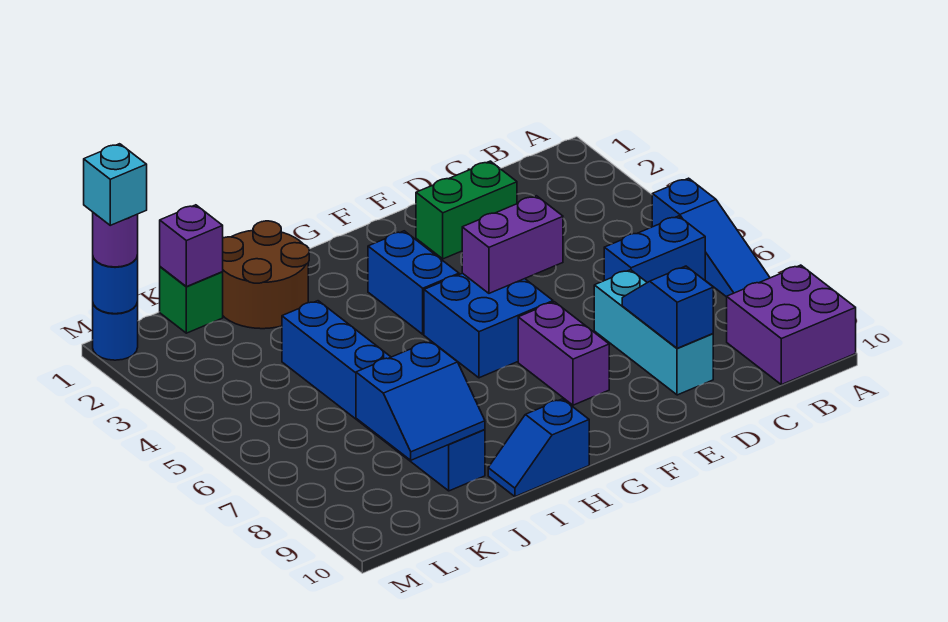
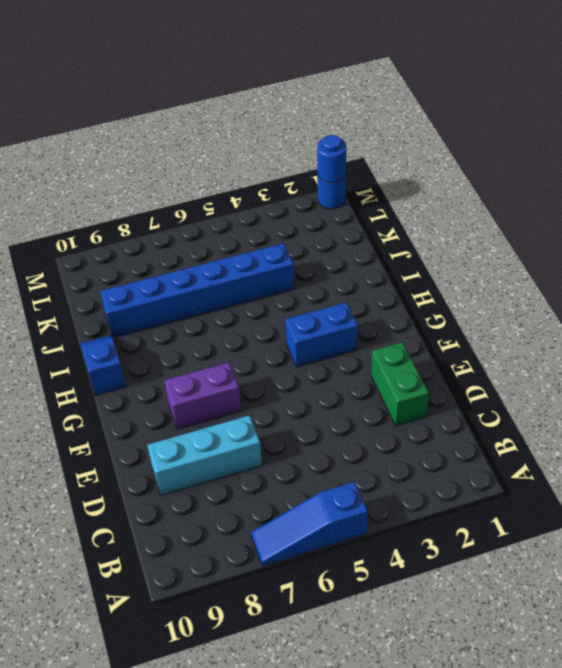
none -> purple 2x2 brick [727,265,856,385]
none -> blue 1x2 brick [604,216,705,283]
none -> blue 2x2 brick [424,273,553,378]

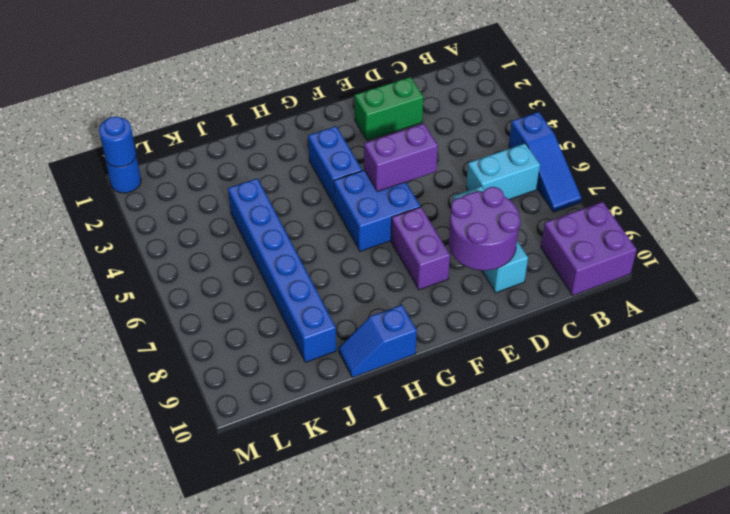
cyan 1x2 brick [466,143,540,200] -> blue 1x2 brick [604,216,705,283]
purple 2x2 round brick [449,187,520,270] -> blue 1x2 slope [622,266,713,348]
none -> brown 2x2 round brick [223,221,309,329]
none -> green 1x1 brick [160,267,223,333]
none -> blue 2x2 slope [356,341,485,460]

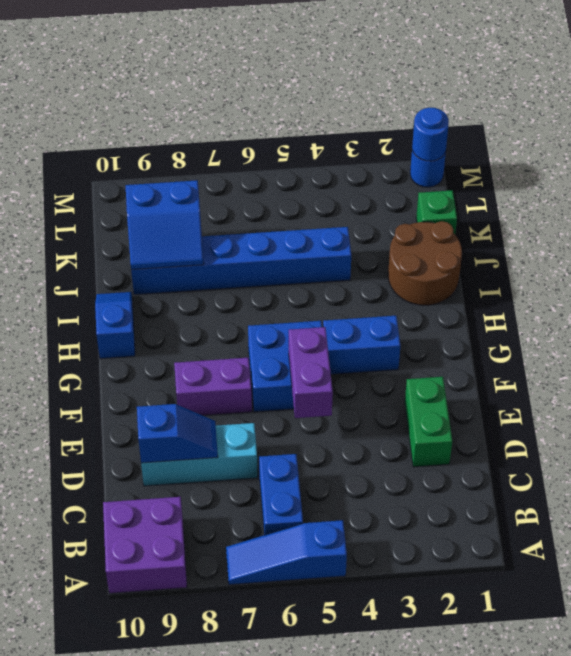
blue 2x2 slope [126,180,204,270] -> blue 2x2 slope turned to [356,341,485,460]
none -> purple 1x1 brick [160,205,223,287]
none -> purple 1x1 round brick [93,213,138,267]
none -> cyan 1x1 brick [84,144,147,225]

